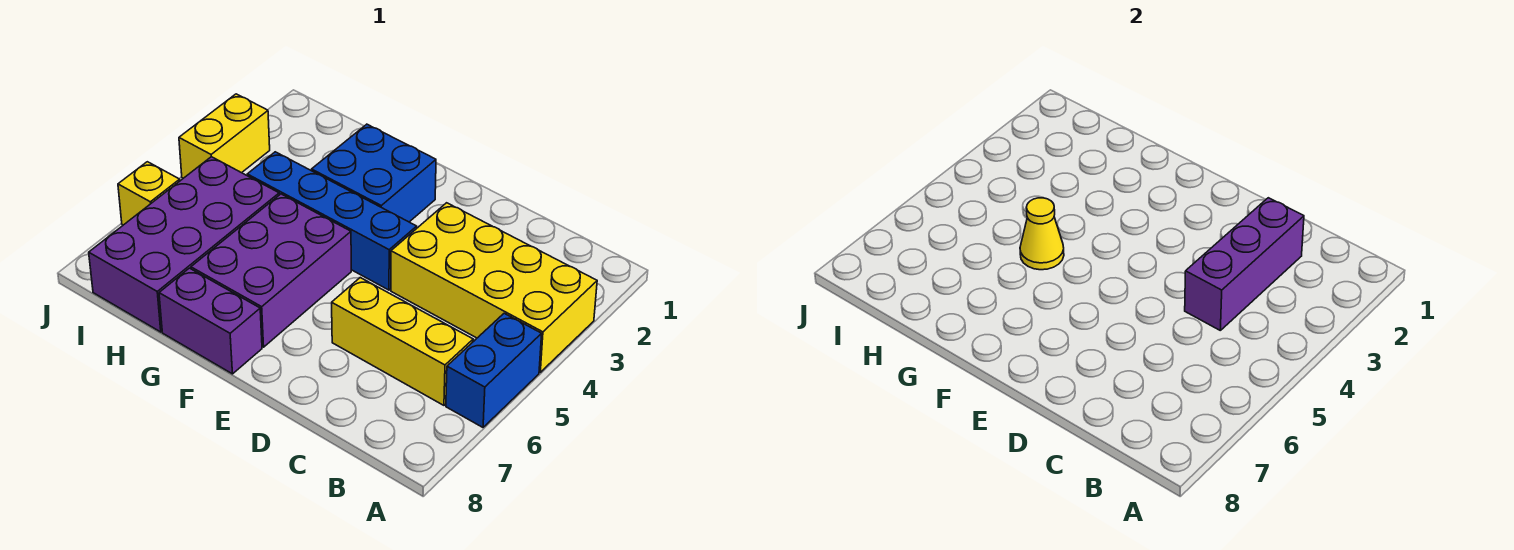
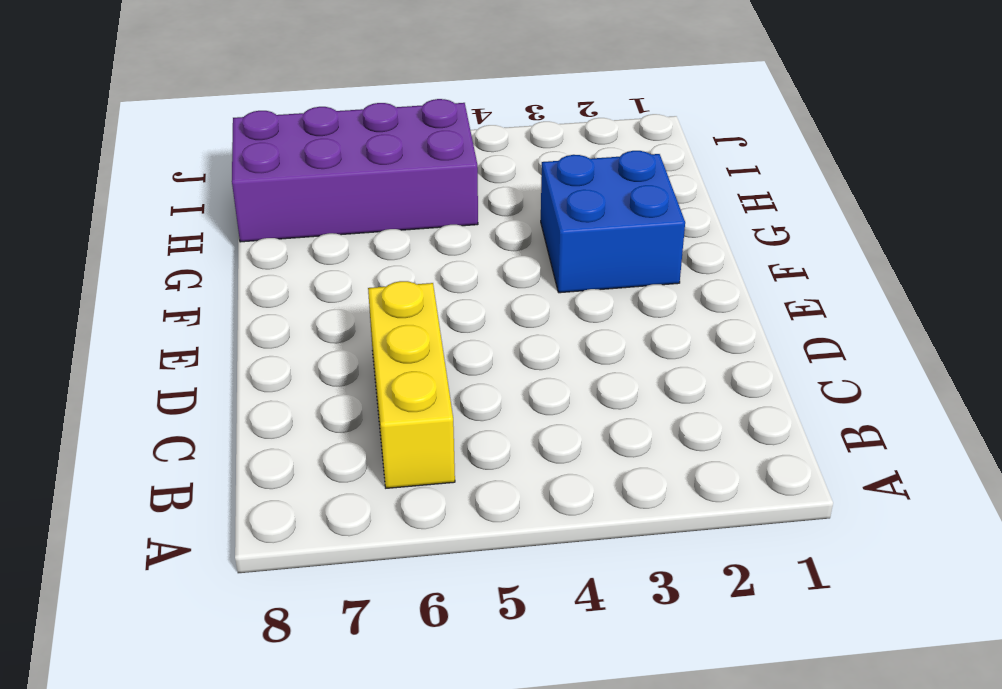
none -> yellow 2x4 brick [391,203,597,372]
none -> blue 1x2 brick [446,313,542,427]
none -> blue 1x4 brick [247,152,417,290]

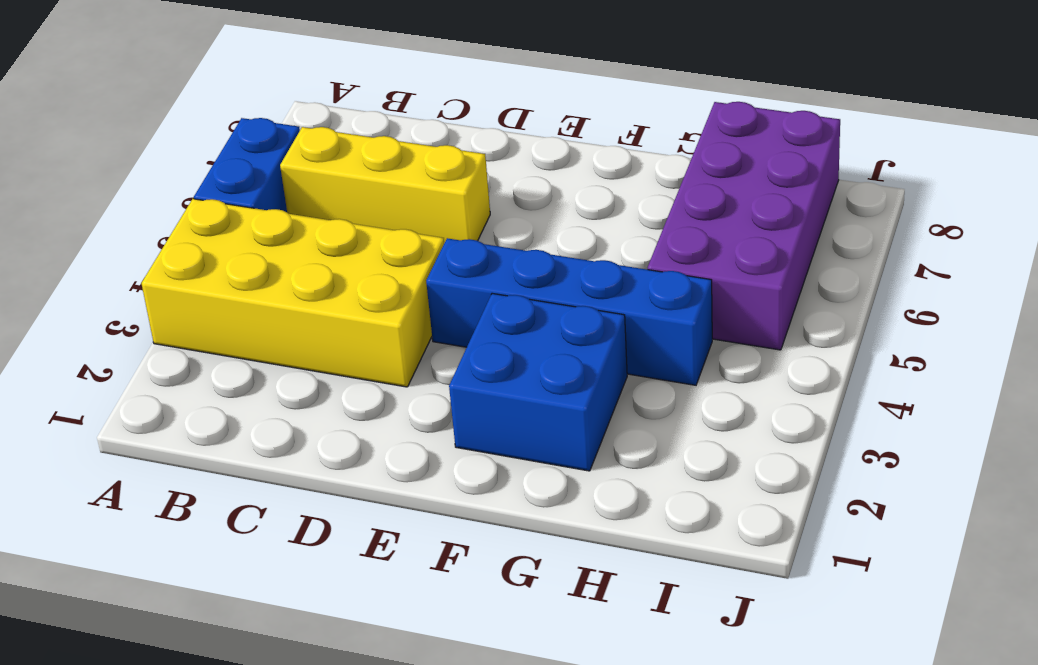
none -> purple 2x3 brick [191,194,351,347]
none -> purple 1x2 brick [159,268,262,374]
none -> yellow 1x2 brick [179,94,270,178]

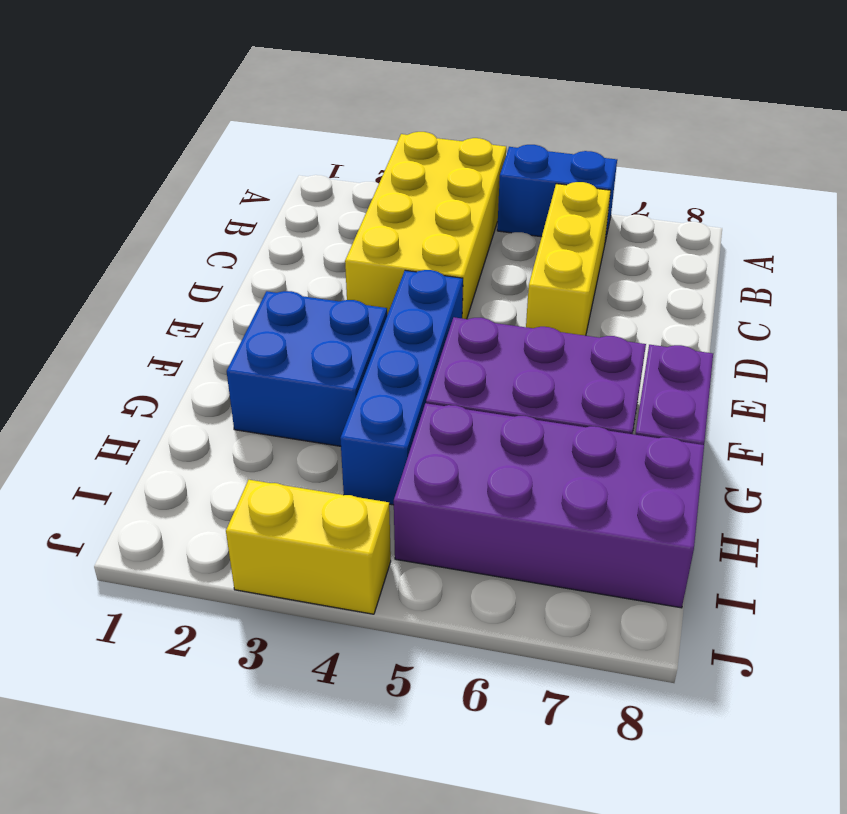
none -> yellow 1x1 brick [118,162,180,225]
none -> purple 1x3 brick [1185,198,1304,330]
none -> yellow 1x1 cone [1020,198,1064,270]

